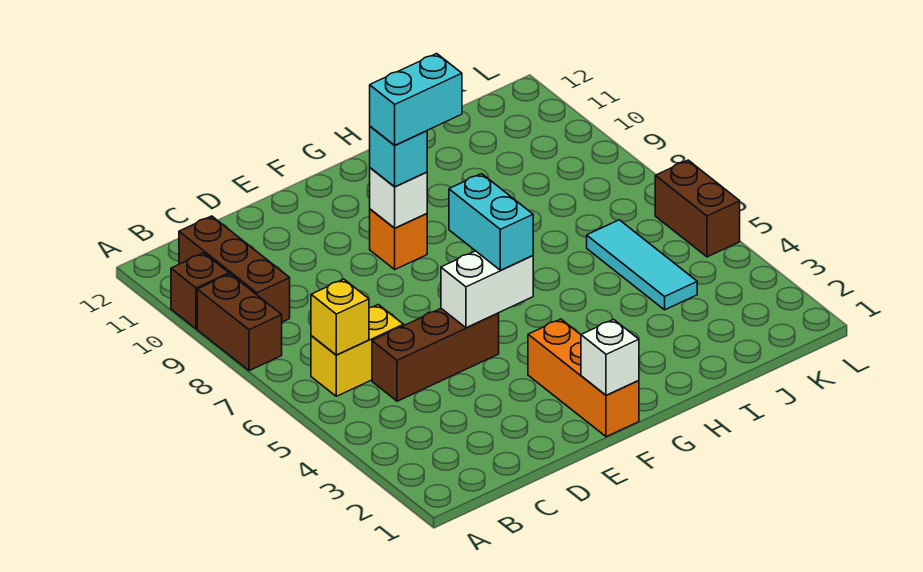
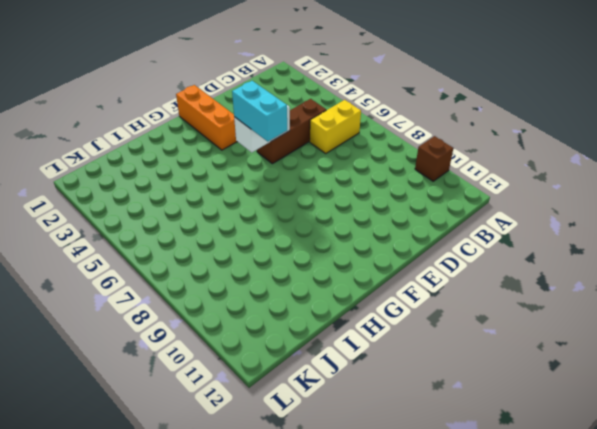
none -> brown 1x2 brick [197,274,282,371]
none -> brown 1x3 brick [179,216,290,322]
none -> orange 1x1 brick [370,209,427,269]

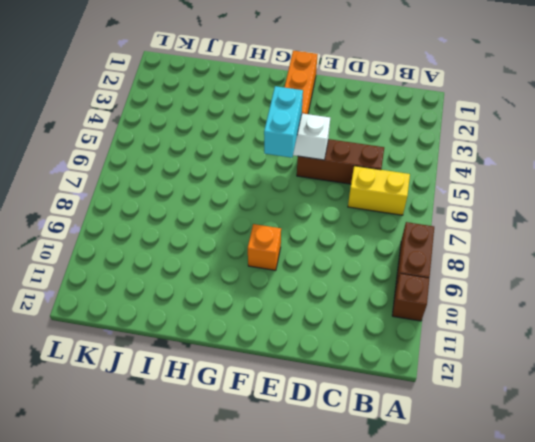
none -> brown 1x3 brick [179,216,290,322]
none -> cyan 1x3 tile [587,220,697,310]
none -> brown 1x2 brick [655,160,740,257]

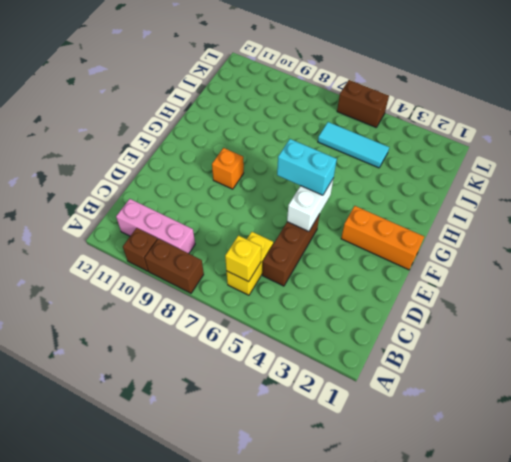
pink 1x3 brick [116,199,195,253] -> brown 1x3 brick [179,216,290,322]
none -> white 1x1 brick [581,319,639,395]
none -> white 1x1 brick [370,168,427,228]
none -> cyan 1x1 brick [370,126,427,187]

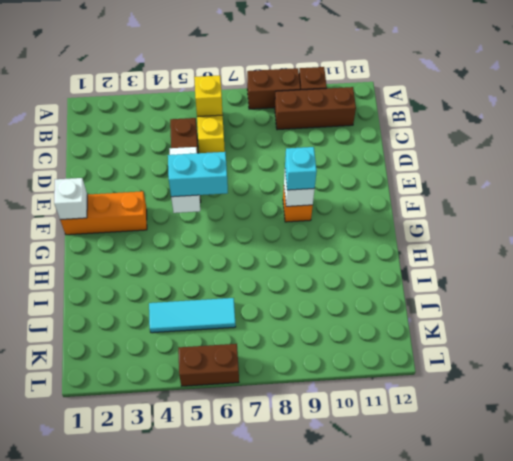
none -> cyan 1x2 brick [370,54,462,145]

